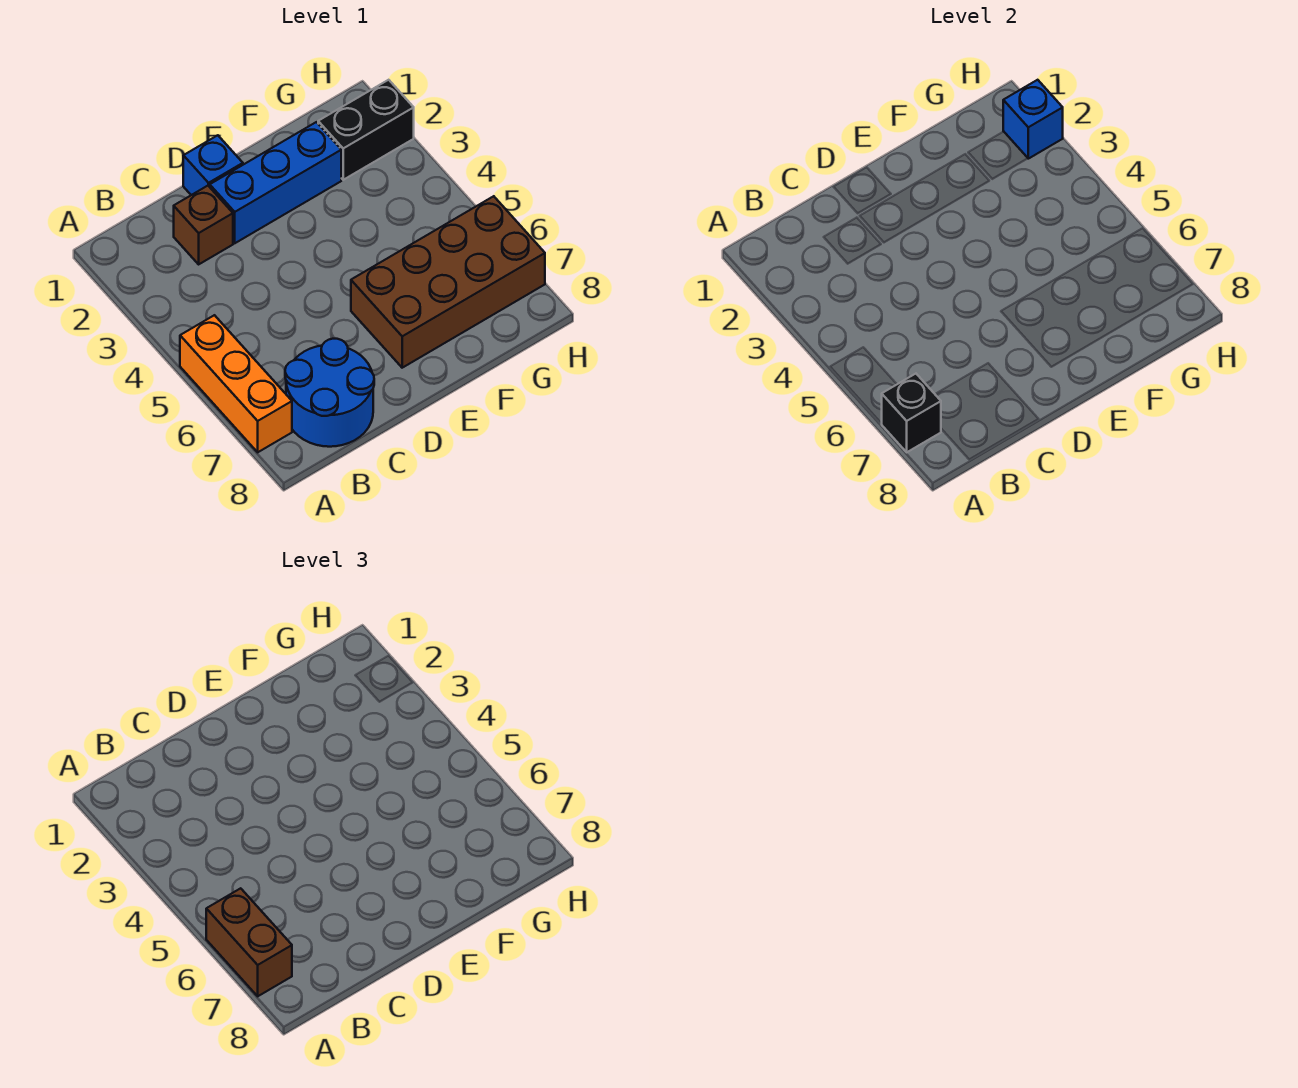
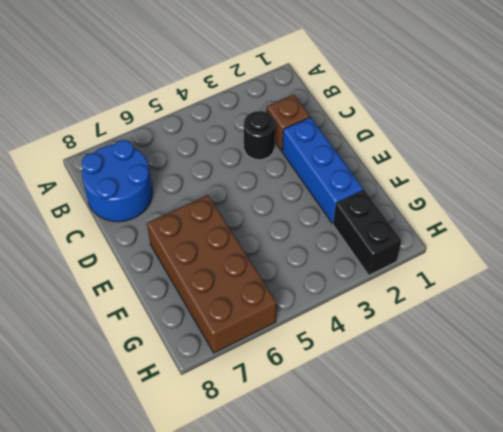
black 1x1 round brick [244,111,275,160] -> none
none -> orange 1x3 brick [180,315,292,452]
none -> blue 1x1 brick [183,135,243,195]

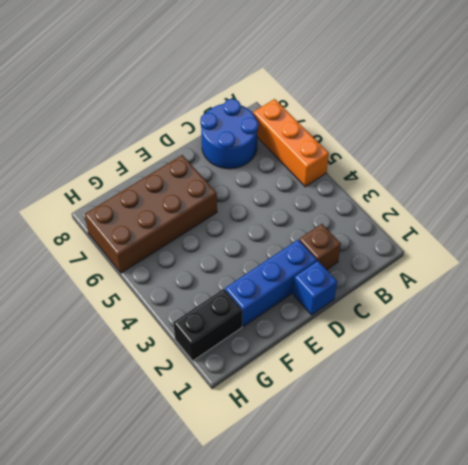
none -> black 1x1 brick [881,374,941,452]
none -> blue 1x1 brick [1003,80,1063,159]

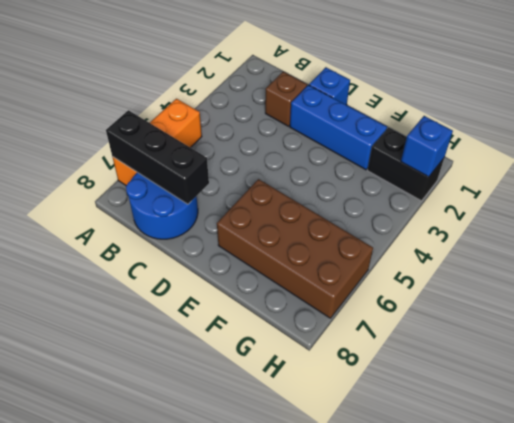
black 1x3 brick [106,110,209,204] -> black 1x1 brick [881,374,941,452]
none -> brown 1x2 brick [206,888,292,996]

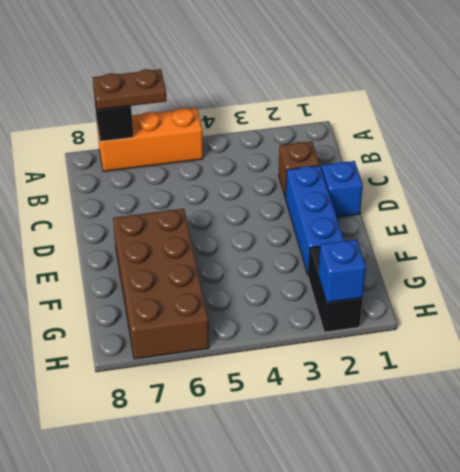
brown 1x2 plate [92,69,167,110] -> brown 1x2 brick [206,888,292,996]
none -> blue 2x2 round brick [285,339,374,447]

